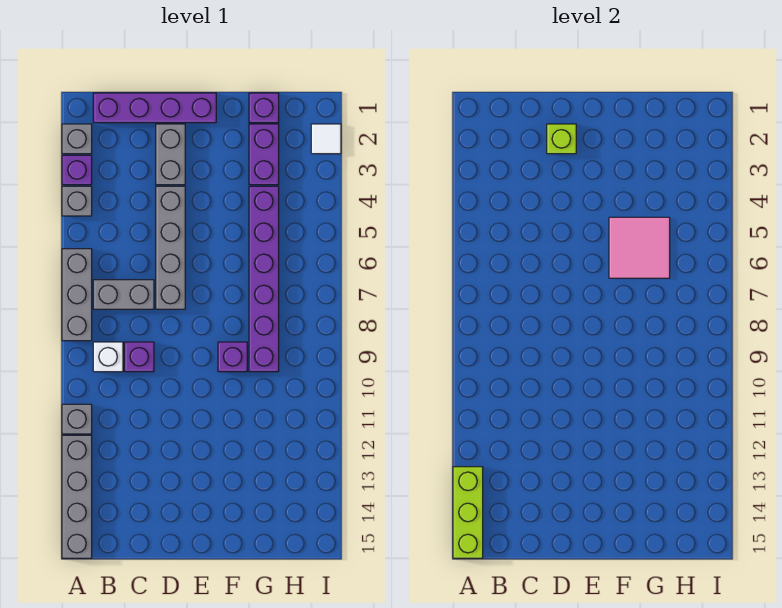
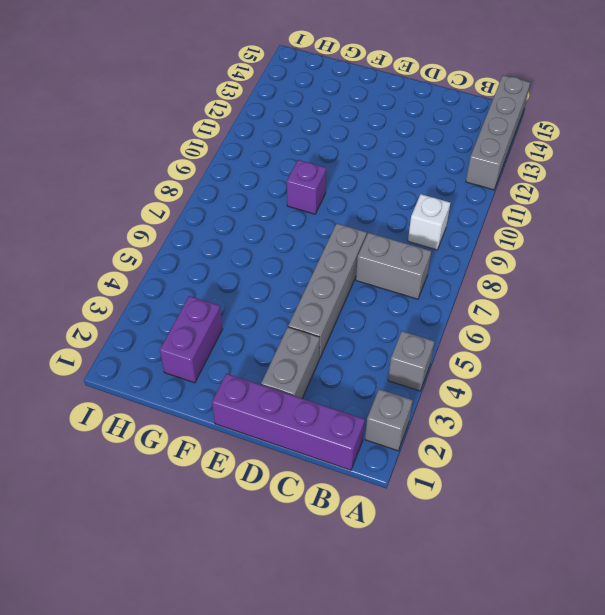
none -> purple 1x1 brick [62,155,92,185]
none -> grey 1x3 brick [62,249,92,341]
none -> grey 1x1 brick [62,404,92,434]

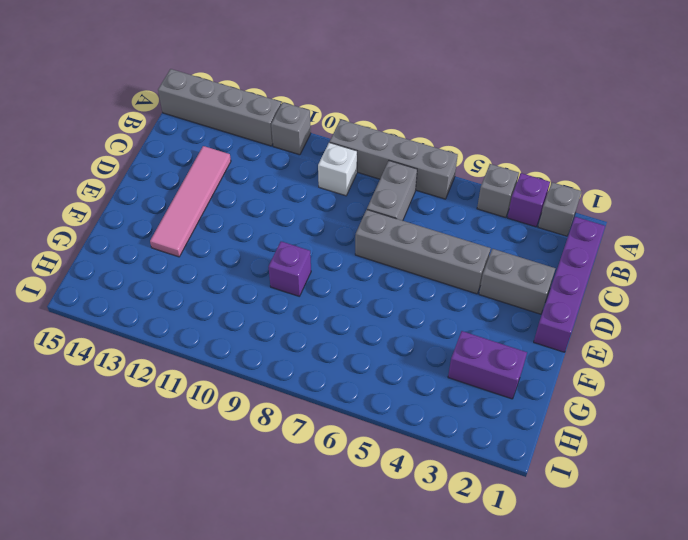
grey 1x4 brick [330,119,458,199] -> grey 1x3 brick [62,249,92,341]
pink 1x4 tile [150,146,231,257] -> none
none -> purple 1x1 brick [124,342,154,372]
none -> purple 1x1 brick [249,93,279,123]
none -> purple 1x6 brick [249,186,279,372]

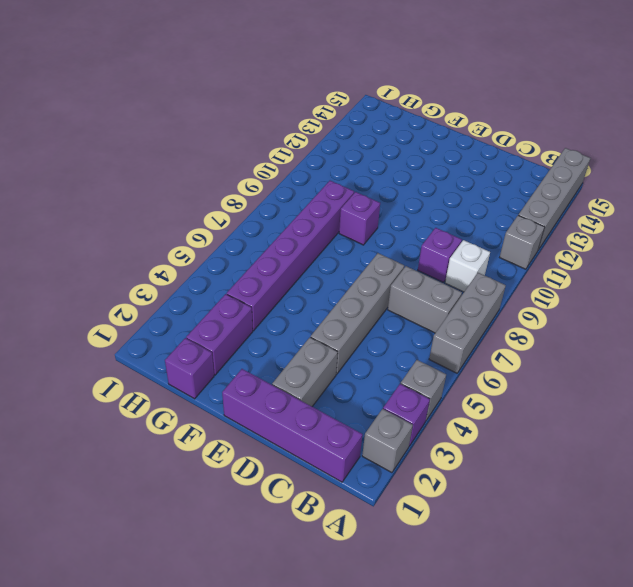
none -> white 1x1 tile [311,124,341,154]
none -> lime 1x3 brick [453,467,483,558]
none -> lime 1x1 brick [547,124,576,154]

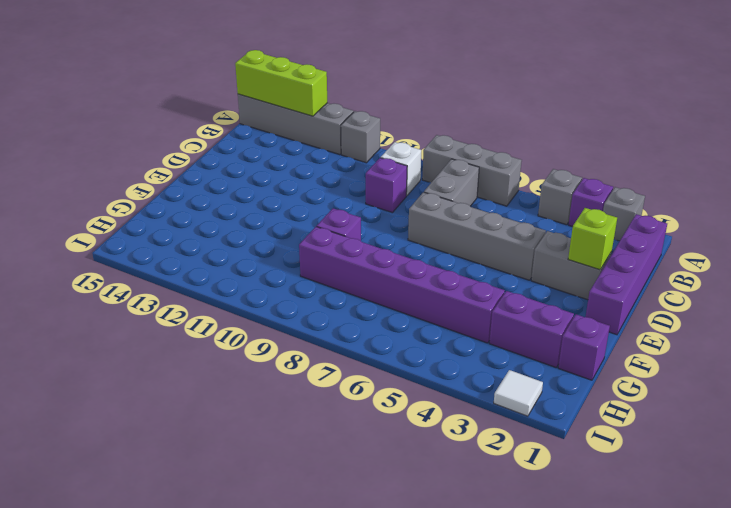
none -> pink 2x2 tile [609,217,670,278]

